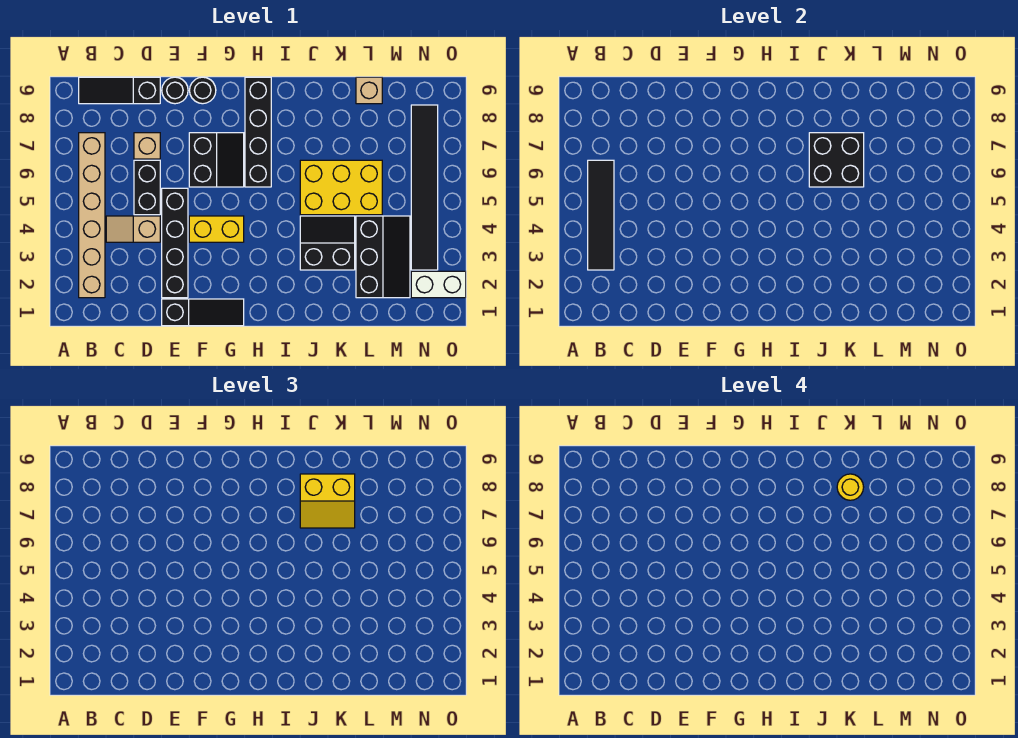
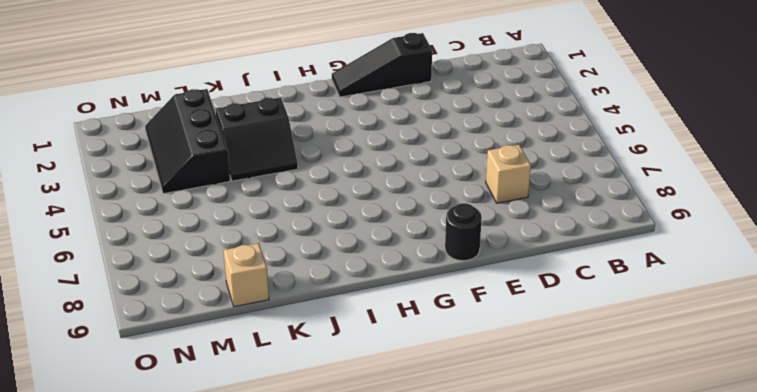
none -> tan 1x6 brick [79,133,105,298]
none -> black 1x3 slope [79,77,160,104]
none -> tan 1x2 slope [106,216,160,242]

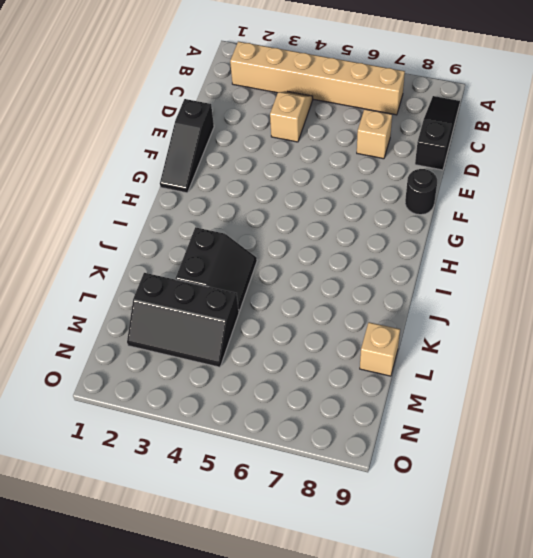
none -> black 1x2 brick [134,160,160,215]
none -> black 1x4 brick [162,188,188,298]
none -> black 1x1 round brick [162,77,188,104]

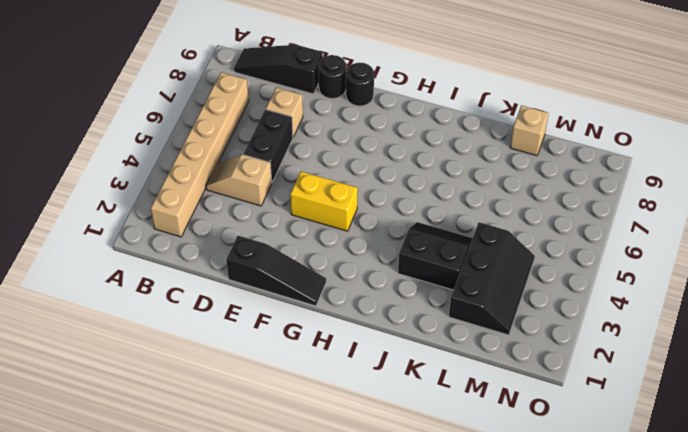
none -> black 1x4 brick [162,188,188,298]
none -> black 2x2 slope [189,133,244,187]
none -> black 1x4 brick [245,77,271,187]

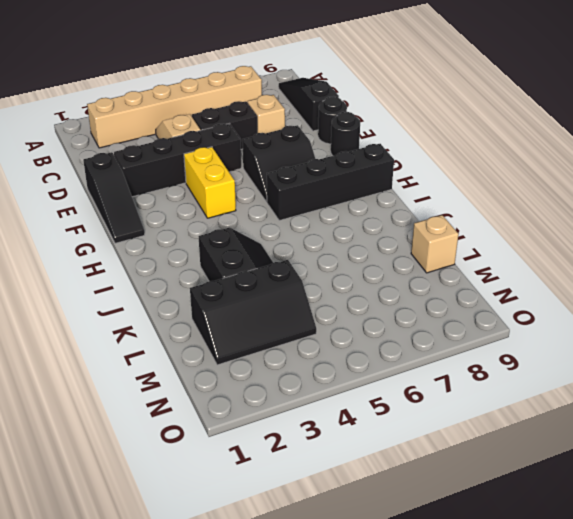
none -> yellow 2x3 brick [300,160,382,215]
none -> white 1x2 brick [411,271,466,298]
none -> black 1x6 tile [411,105,438,270]

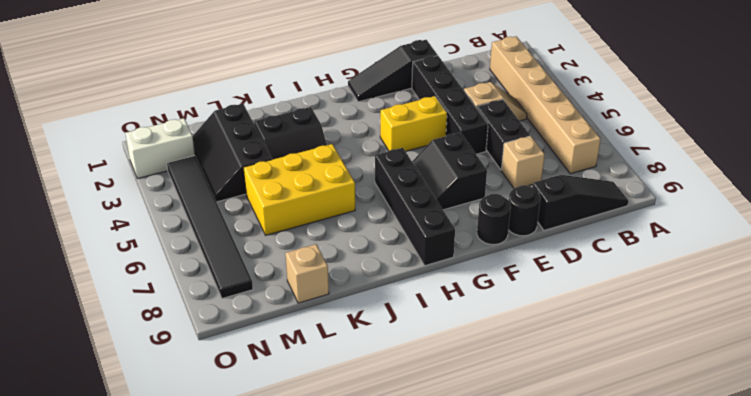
none -> black 1x4 tile [588,160,614,270]
none -> black 2x2 brick [809,133,864,187]
none -> yellow 2x2 slope [300,474,355,528]

